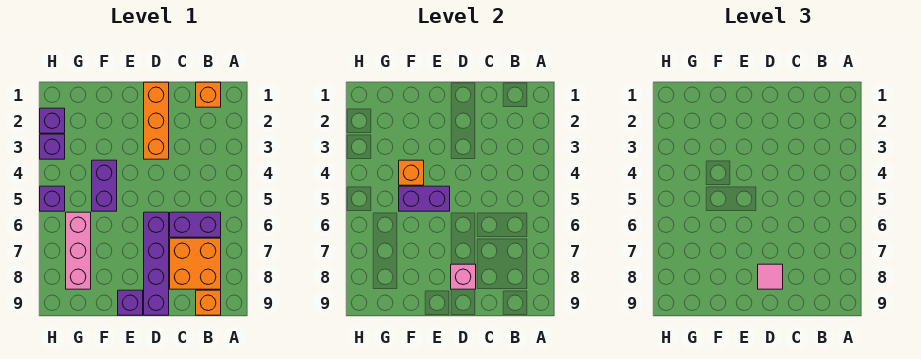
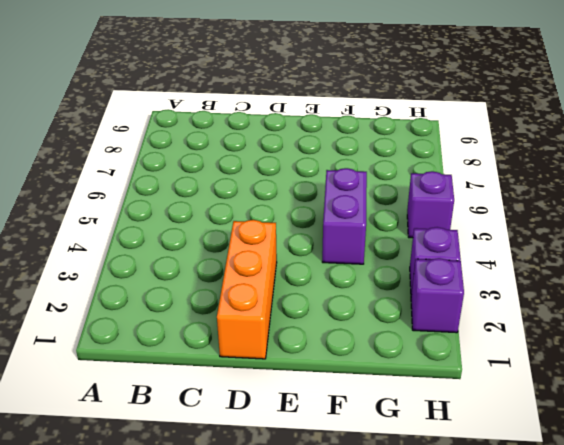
none -> orange 1x1 brick [196,82,221,107]
none -> purple 1x2 brick [170,212,221,237]
none -> orange 2x2 brick [170,238,221,289]

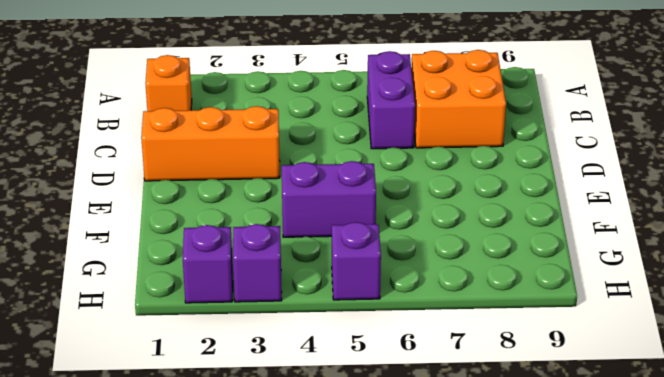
none -> orange 1x1 brick [196,290,221,315]
none -> purple 1x4 brick [144,212,169,315]
none -> purple 1x1 brick [118,290,143,315]

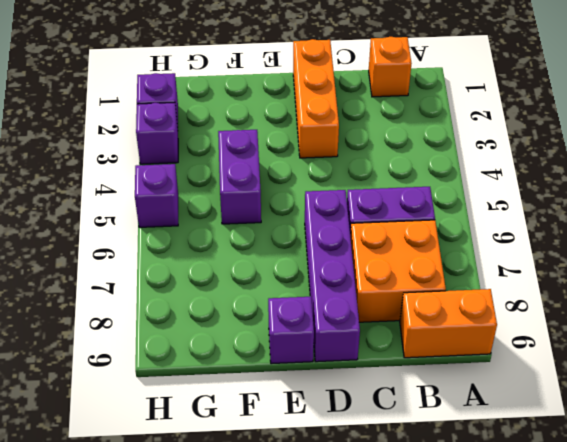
orange 1x2 brick [400,289,497,358] -> orange 1x1 brick [196,290,221,315]
none -> pink 1x3 brick [66,212,91,289]
none -> pink 1x1 brick [451,264,476,289]
none -> purple 1x2 brick [399,186,450,211]

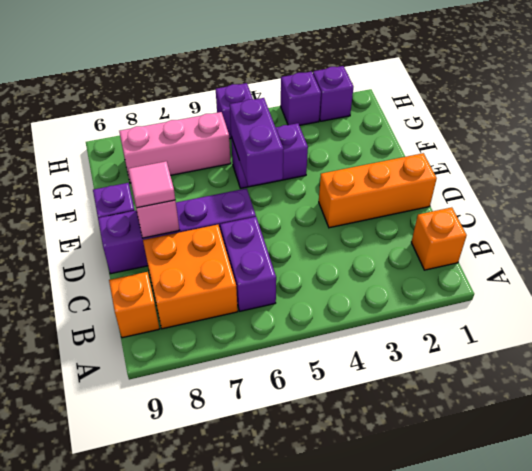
none -> orange 1x1 brick [399,160,424,185]

